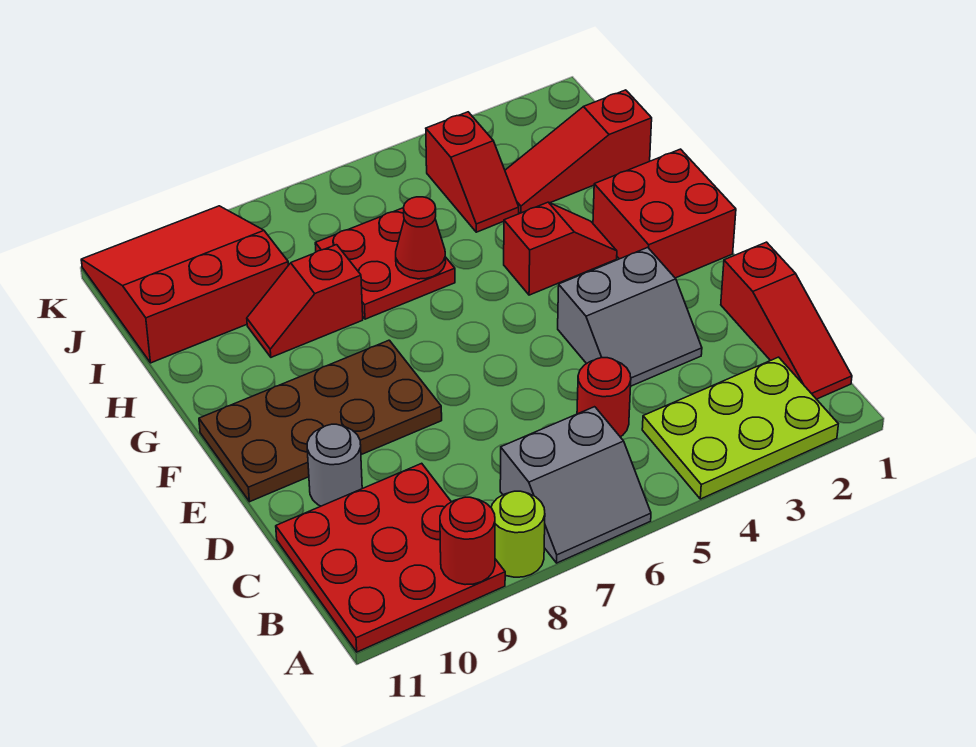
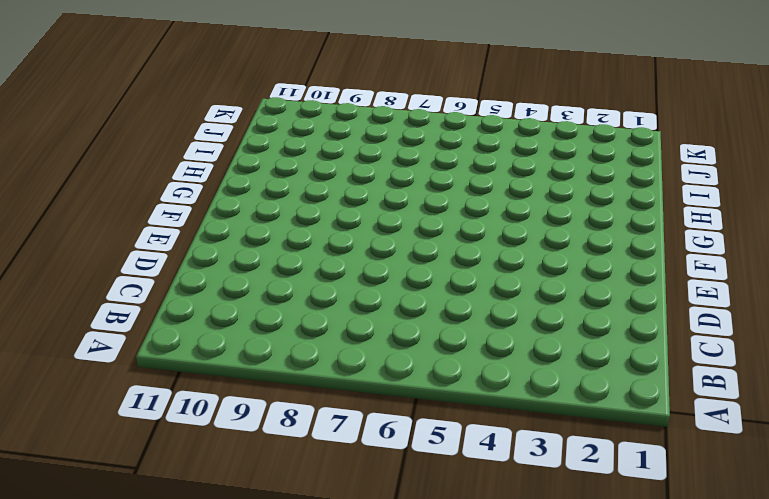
none -> lime 2x3 plate [642,357,838,499]
none -> grey 2x2 slope [500,407,651,563]
none -> lime 1x1 round brick [491,491,545,577]

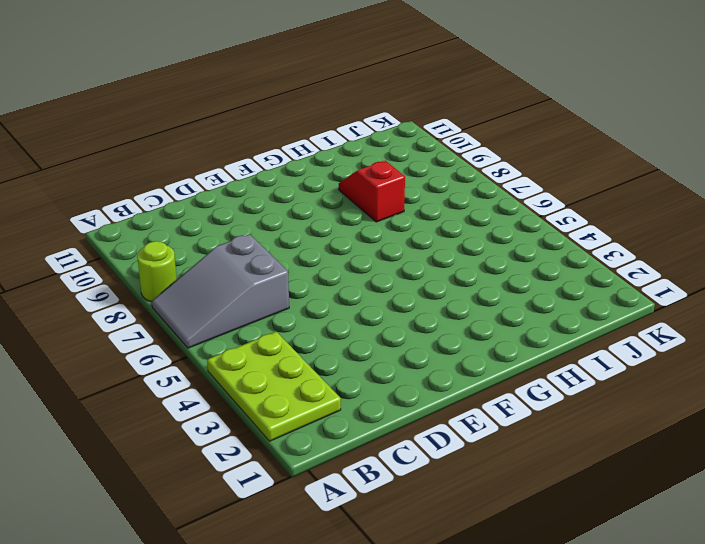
grey 2x3 slope [152,234,289,348] -> grey 2x2 slope [500,407,651,563]
none -> red 3x3 plate [276,463,505,652]
none -> red 1x3 slope [721,242,852,399]
none -> red 1x1 round brick [577,358,631,437]

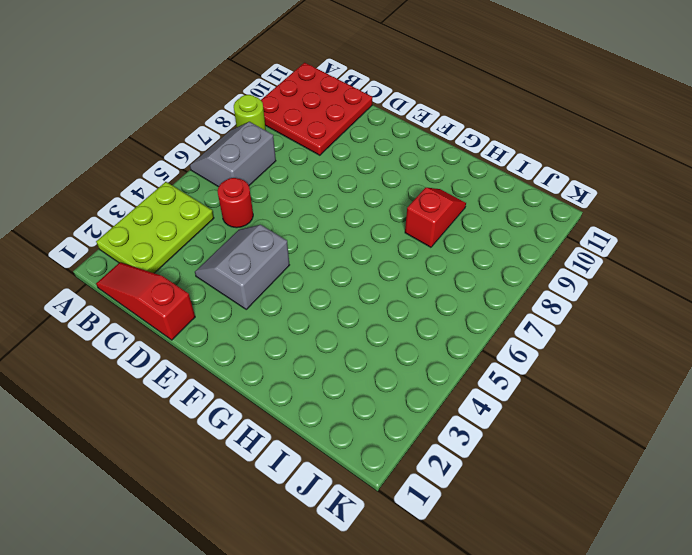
none -> grey 1x1 round brick [307,424,362,506]
none -> brown 2x4 plate [199,340,442,502]
none -> red 2x2 brick [593,149,736,278]

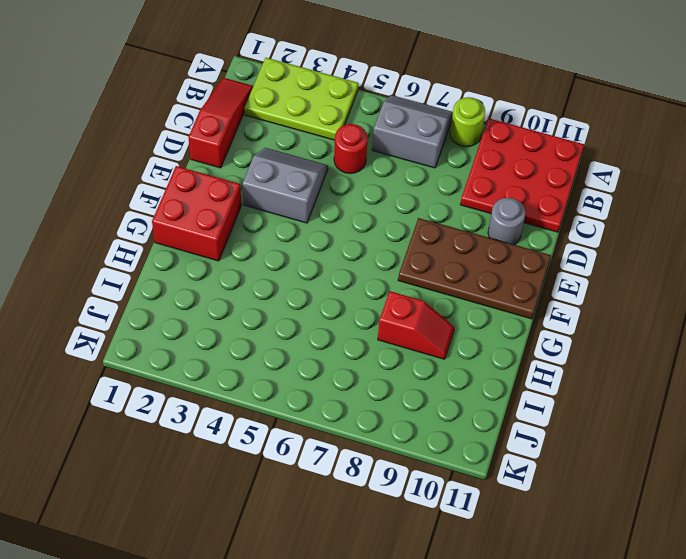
none -> red 1x2 slope [504,202,617,295]
none -> red 2x2 plate [315,208,455,319]
none -> red 1x3 slope [505,90,652,213]

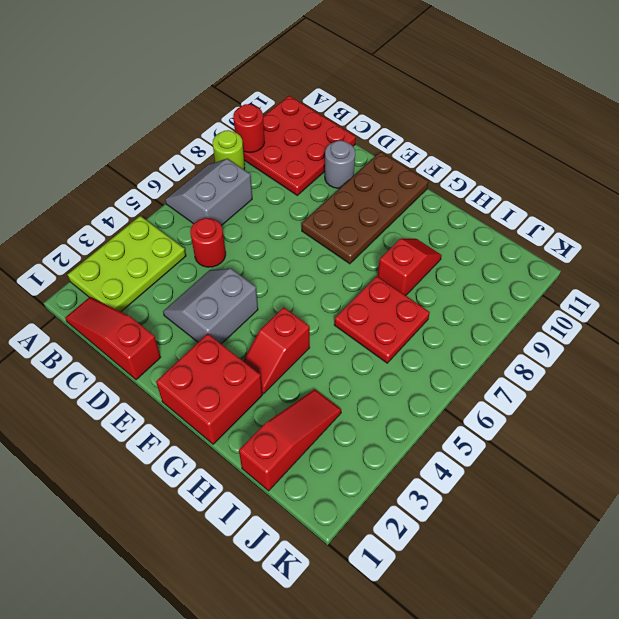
none -> red 1x2 slope [426,112,519,232]
none -> red 3x3 slope [81,206,288,363]
none -> red 1x1 cone [396,197,446,279]

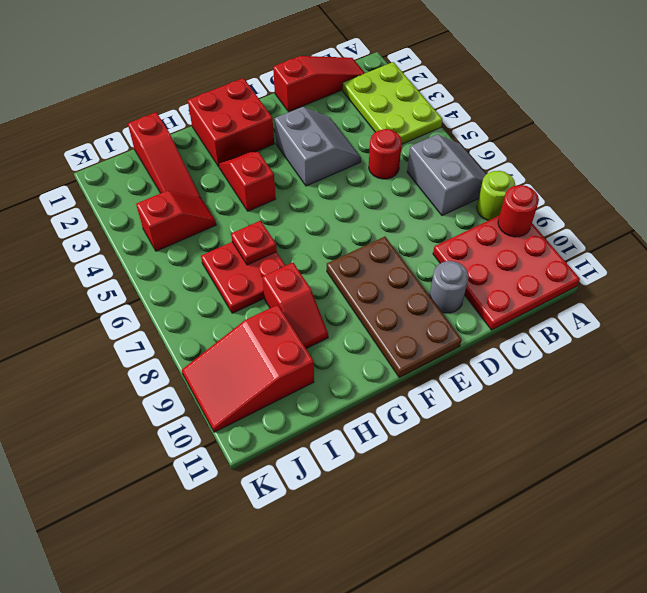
red 1x1 plate [231,221,277,265] -> red 1x1 cone [396,197,446,279]
red 2x3 slope [182,305,314,432] -> red 3x3 slope [81,206,288,363]

